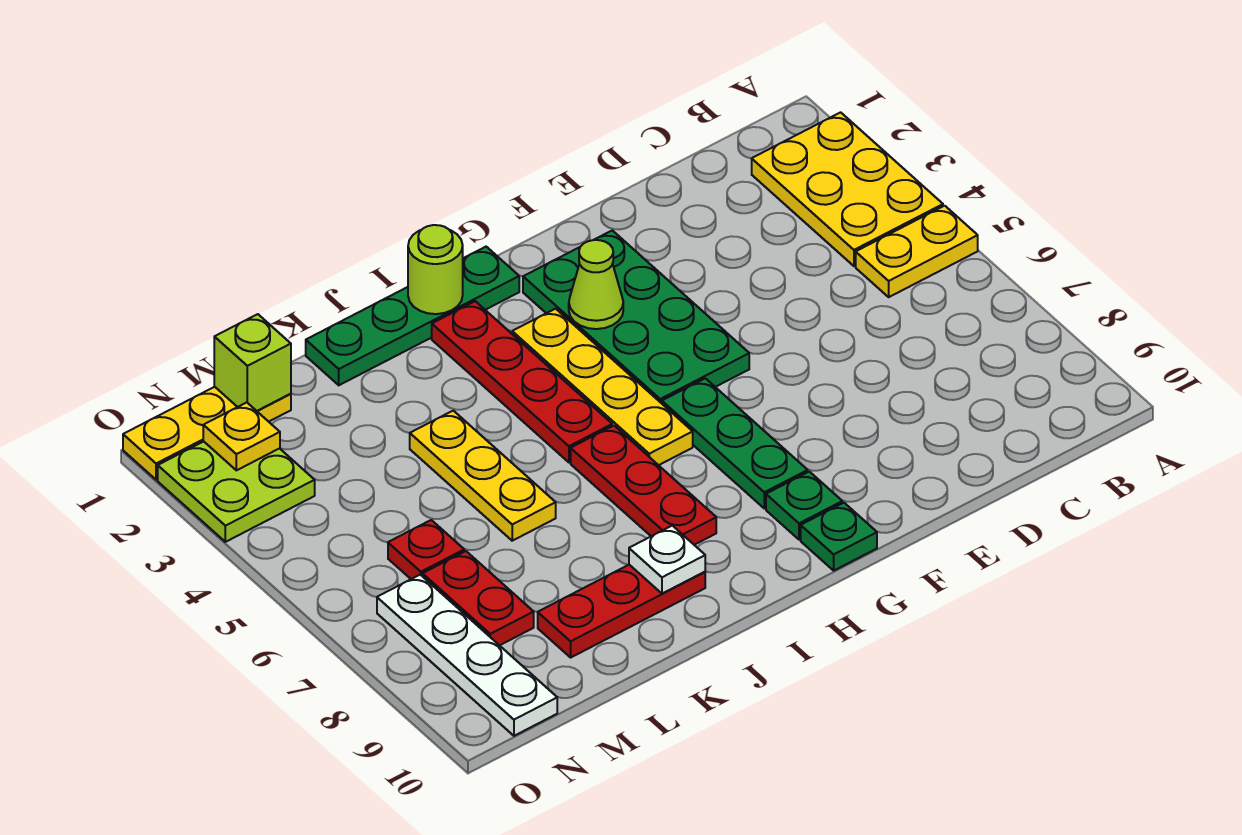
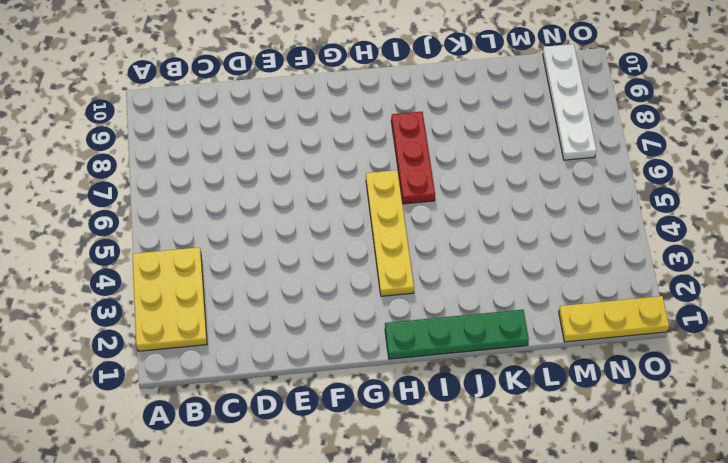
none -> yellow 1x2 plate [856,206,978,297]
none -> green 2x4 plate [523,230,749,403]
none -> green 1x3 plate [662,378,808,508]

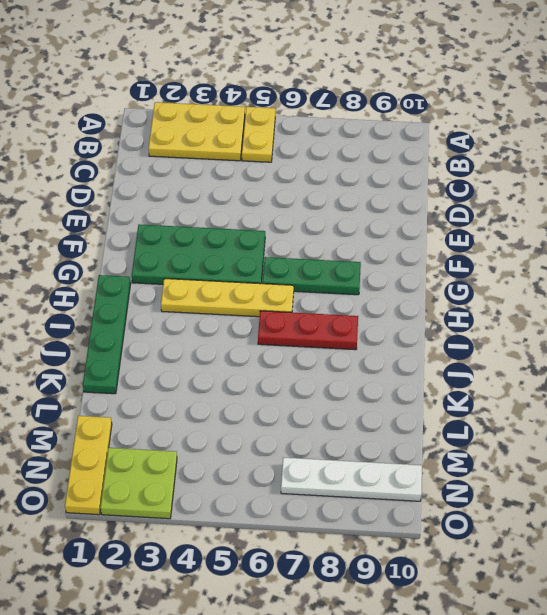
none -> green 1x1 plate [766,472,842,540]
none -> green 1x1 plate [801,503,877,570]
none -> red 1x4 plate [432,301,612,462]

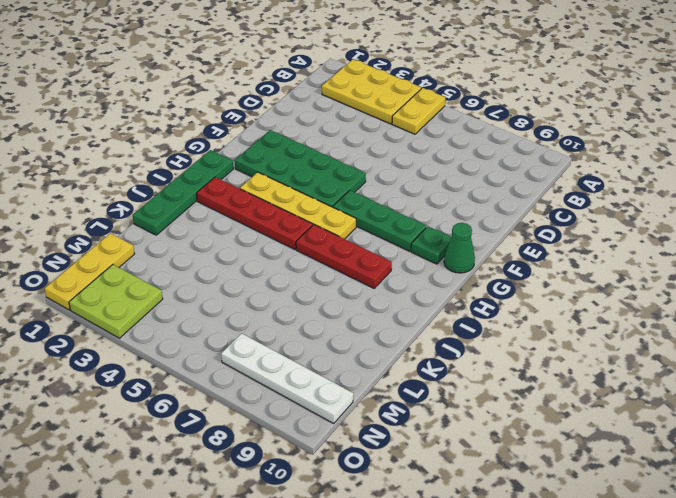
green 1x1 cone [444,223,475,273] -> green 1x1 plate [801,503,877,570]
none -> red 1x3 plate [538,565,705,657]
none -> yellow 1x3 plate [410,411,556,541]
none -> red 1x1 plate [388,520,464,579]

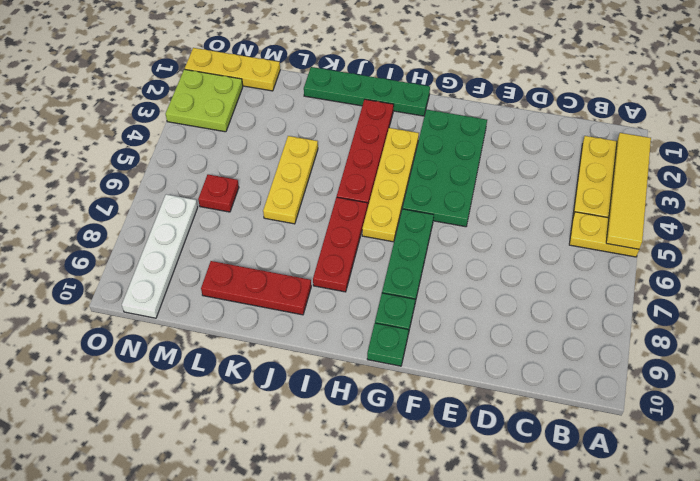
yellow 1x4 tile [606,133,651,249] -> none
none -> red 1x2 plate [423,551,534,645]
none -> lime 1x1 cone [569,240,623,329]
none -> lime 1x1 round brick [408,225,463,314]

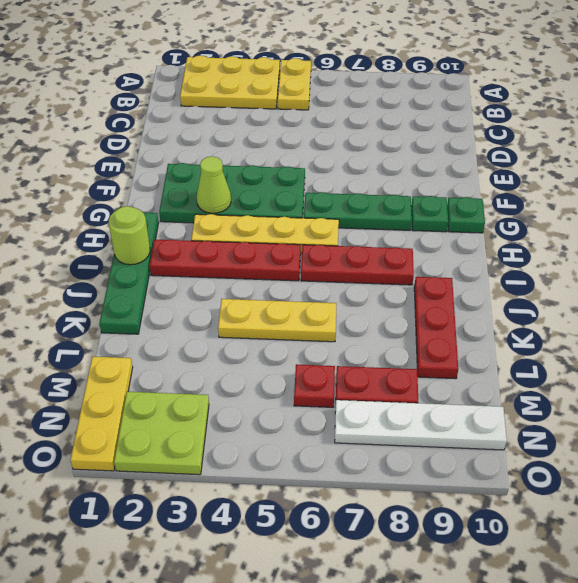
none -> white 1x1 plate [629,526,705,594]
none -> lime 1x1 brick [214,314,291,411]
none -> yellow 1x1 plate [203,402,280,470]

